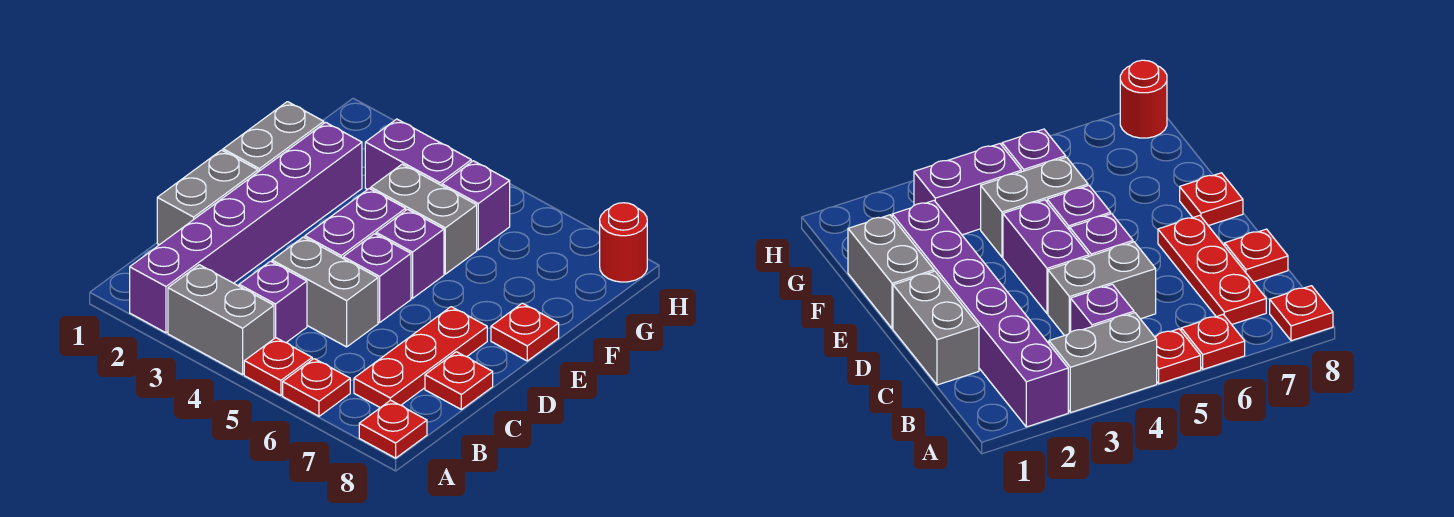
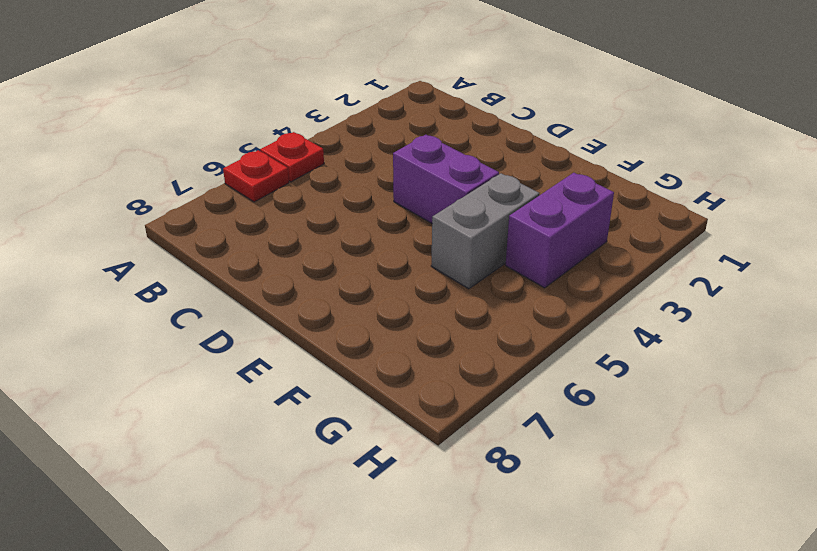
none -> purple 1x6 brick [130,122,362,333]
none -> grey 1x2 brick [168,265,274,375]
none -> red 1x1 plate [359,400,427,458]

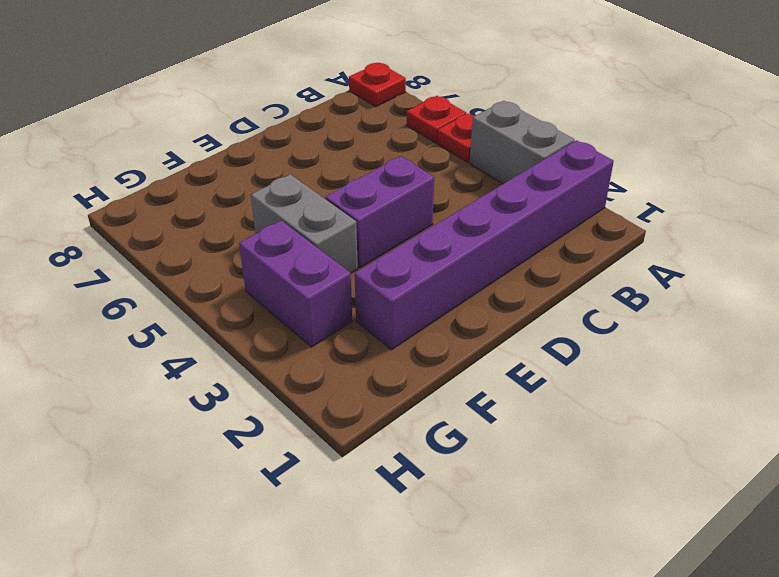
none -> purple 1x1 brick [239,261,307,342]
none -> red 1x3 plate [354,307,487,408]
none -> grey 1x2 brick [157,150,258,245]

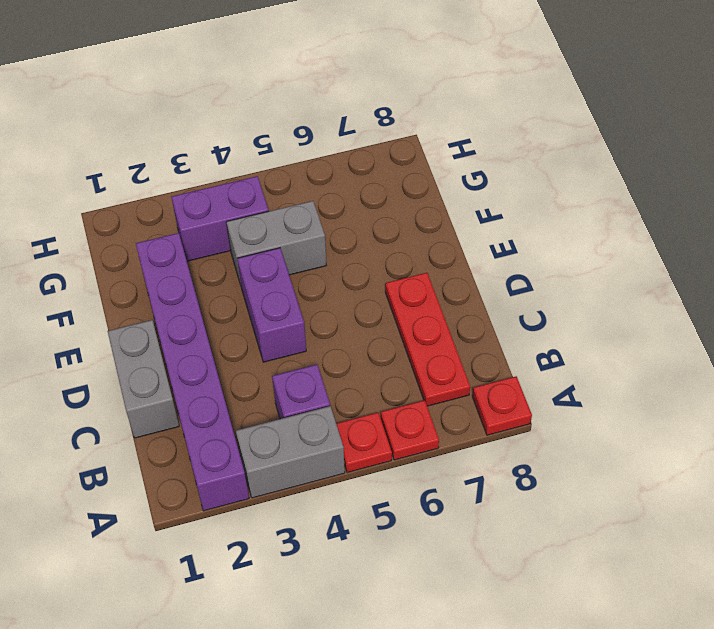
none -> grey 1x2 brick [272,237,378,347]
none -> red 1x1 plate [425,352,493,410]
none -> purple 1x1 brick [343,234,411,323]

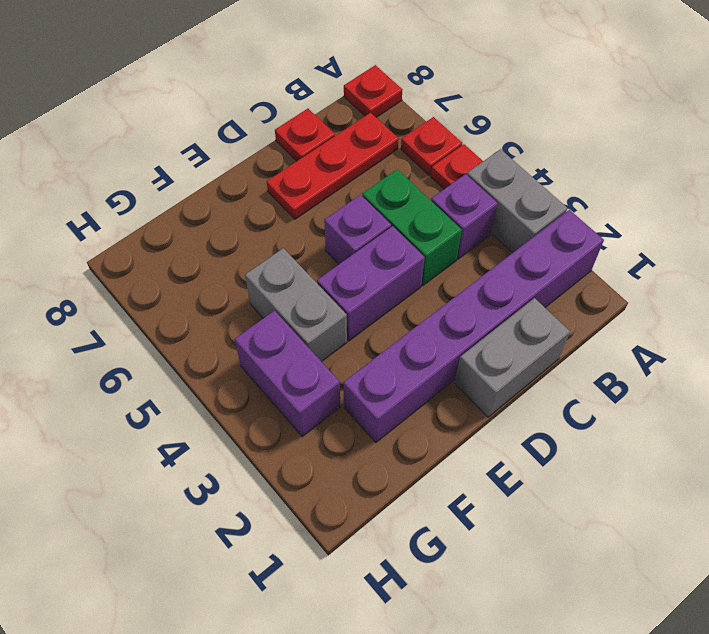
green 1x2 brick [362,169,462,286] -> grey 1x2 brick [272,237,378,347]
none -> grey 1x2 brick [223,102,324,172]
none -> purple 1x1 brick [376,209,444,298]
none -> red 1x1 plate [491,303,559,361]

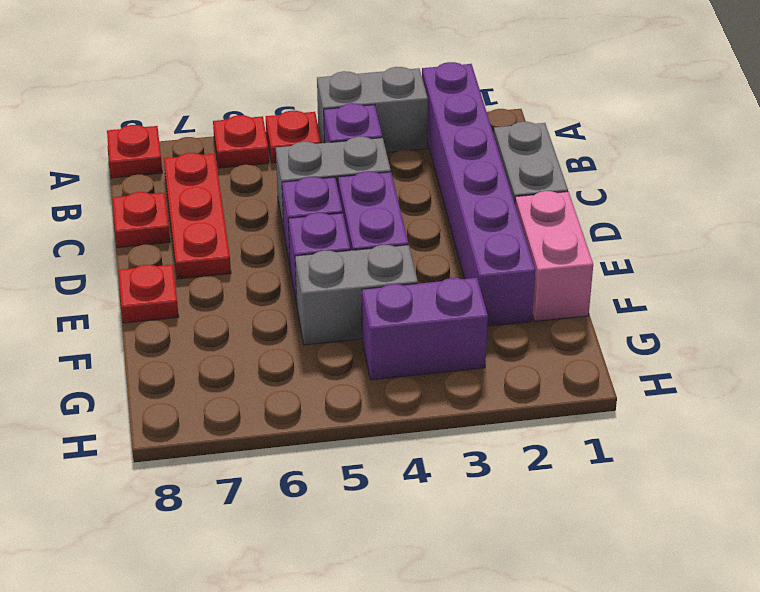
pink 1x2 brick [515,191,593,321] -> grey 1x2 brick [223,102,324,172]
none -> purple 1x1 brick [442,161,510,250]
none -> red 1x1 round brick [600,203,647,282]

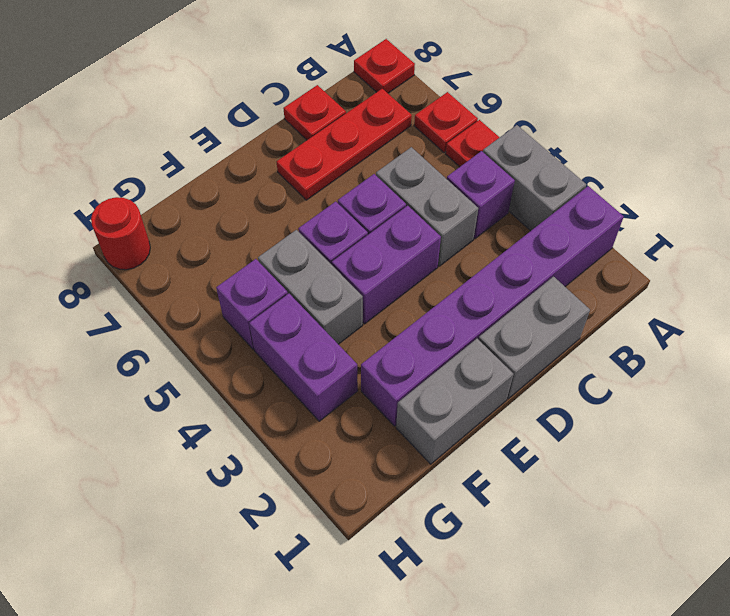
none -> red 1x1 plate [491,303,559,361]

